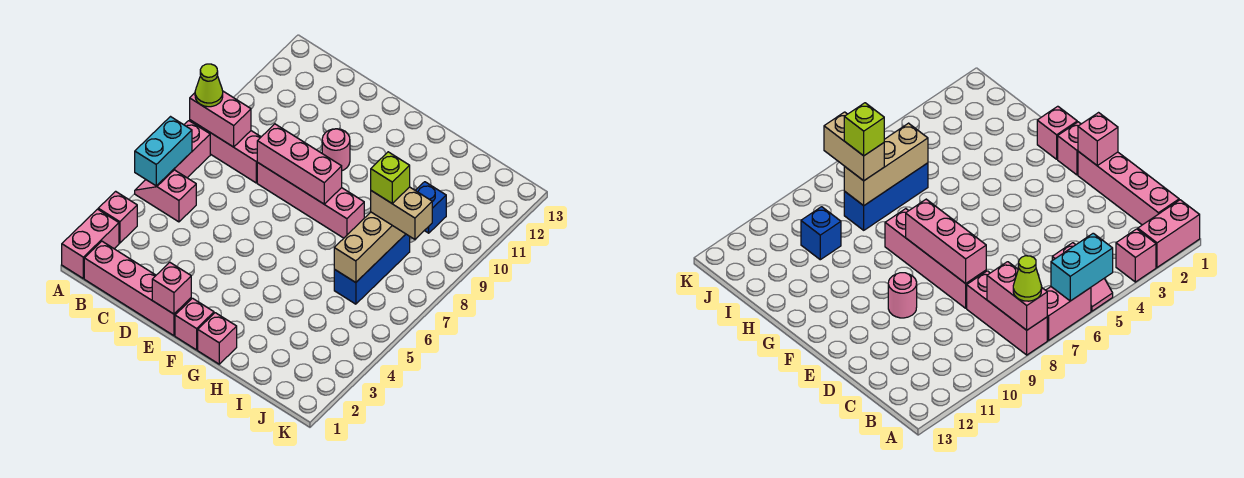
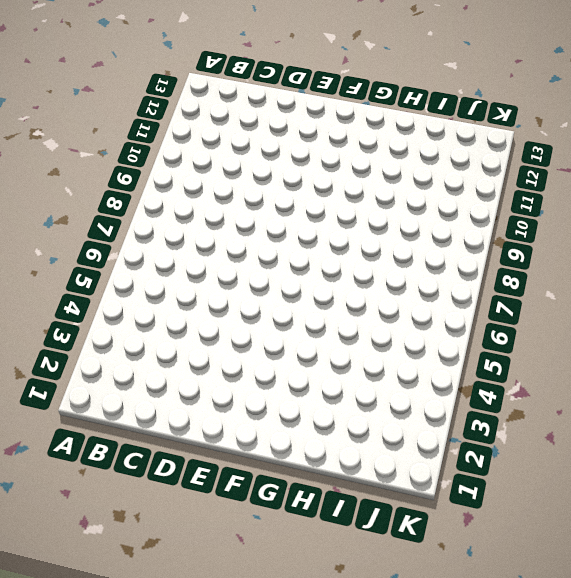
none -> pink 1x2 brick [62,209,119,278]
none -> pink 1x1 brick [98,191,137,243]
none -> pink 1x2 slope [135,170,196,222]

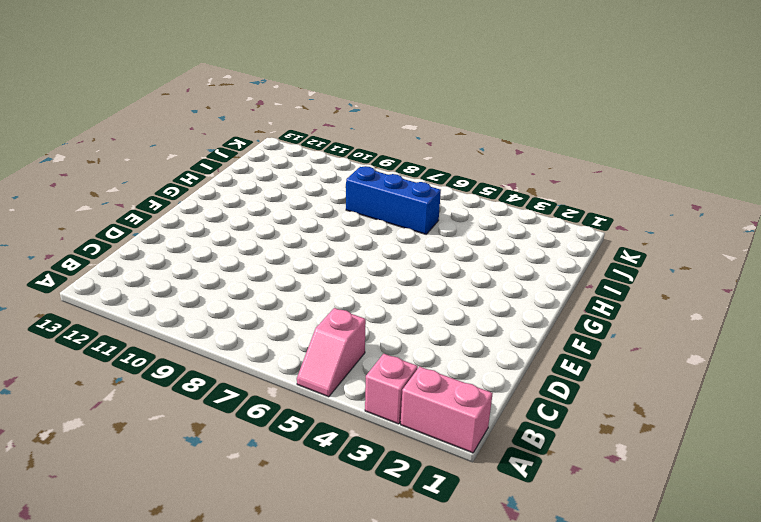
none -> pink 1x2 brick [173,121,210,178]
none -> pink 1x3 brick [190,120,261,183]
none -> pink 1x4 brick [84,241,191,336]

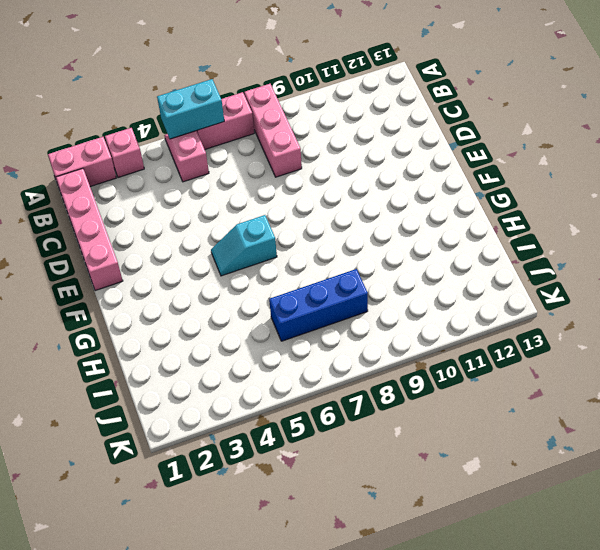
cyan 1x2 slope [211,215,277,276] -> none
none -> pink 1x4 brick [257,162,364,238]
none -> pink 1x1 round brick [322,129,350,171]
none -> pink 1x1 brick [175,298,214,350]

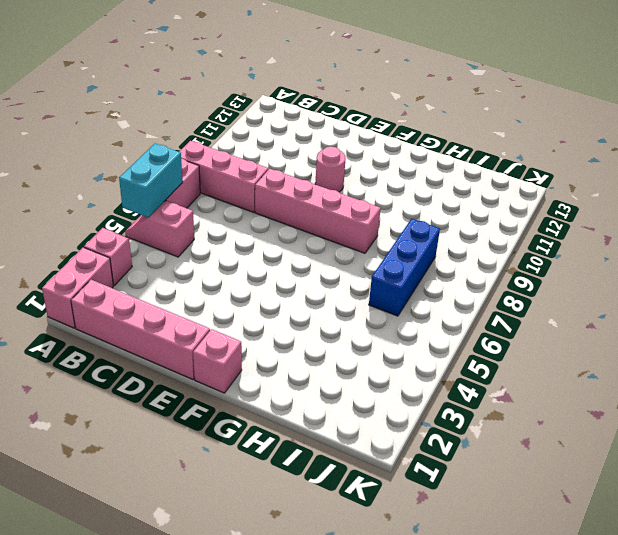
none -> pink 1x1 brick [198,313,237,364]
none -> blue 1x1 brick [415,182,446,233]
none -> pink 1x2 brick [190,91,251,147]

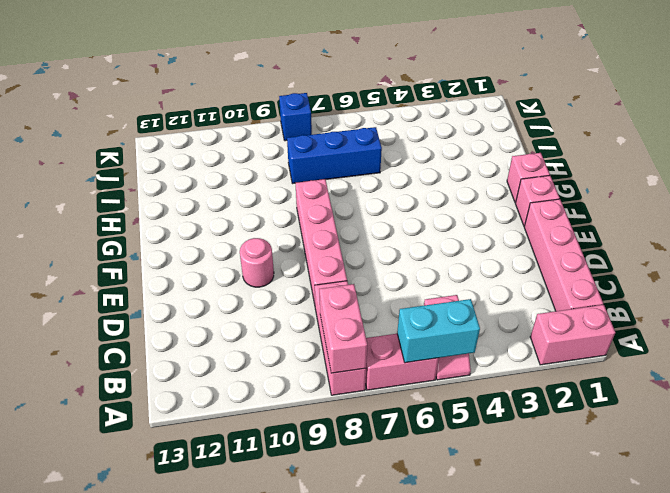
blue 1x1 brick [279,93,312,141] -> blue 1x1 brick moved to [415,182,446,233]
none -> pink 1x1 brick [98,191,137,243]
none -> pink 1x3 brick [257,124,342,204]
none -> pink 1x1 brick [152,262,191,314]

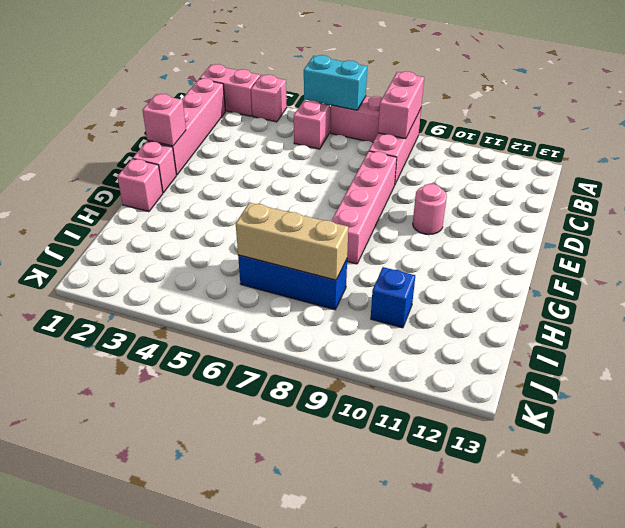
none -> pink 1x3 brick [257,124,342,204]
none -> lime 1x1 cone [195,64,223,107]
none -> tan 1x2 brick [371,187,432,239]

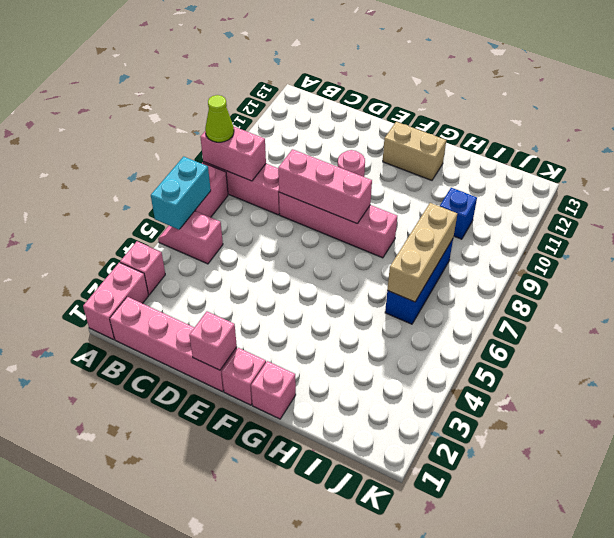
tan 1x2 brick [383,122,446,180] -> tan 1x2 brick moved to [371,187,432,239]
none -> lime 1x1 brick [371,152,410,203]

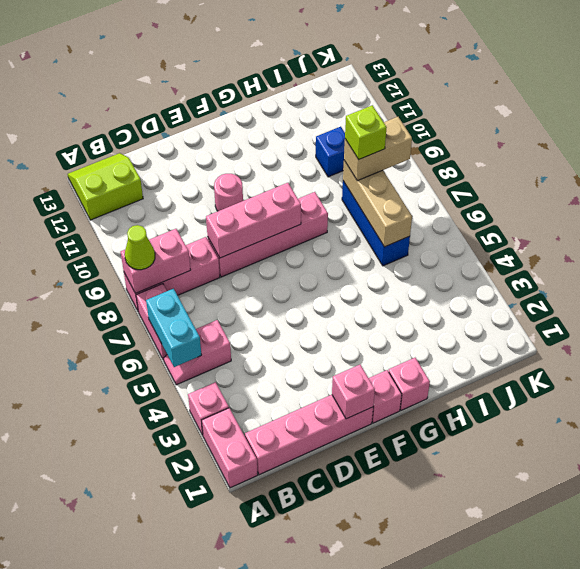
lime 2x2 slope [68,153,143,220] -> none

